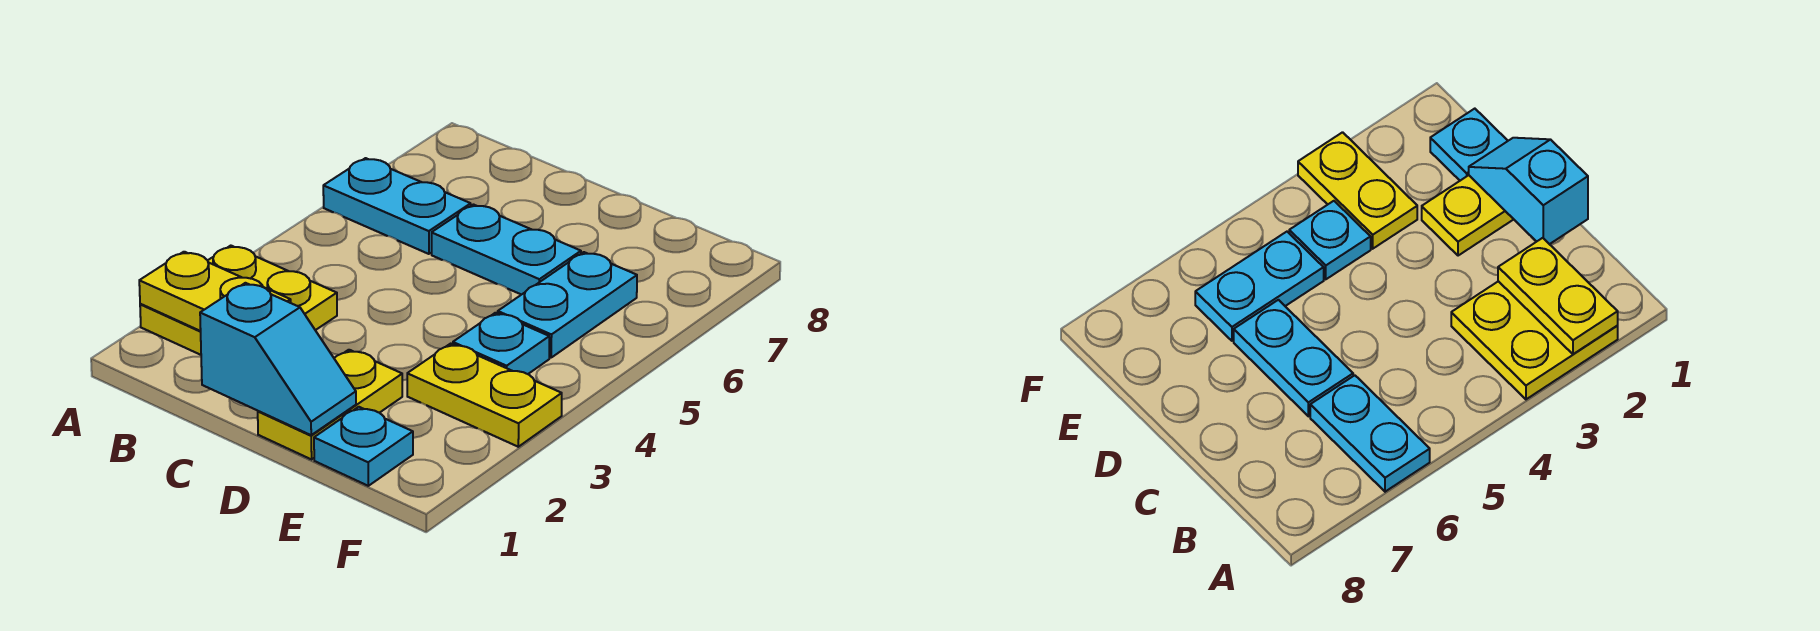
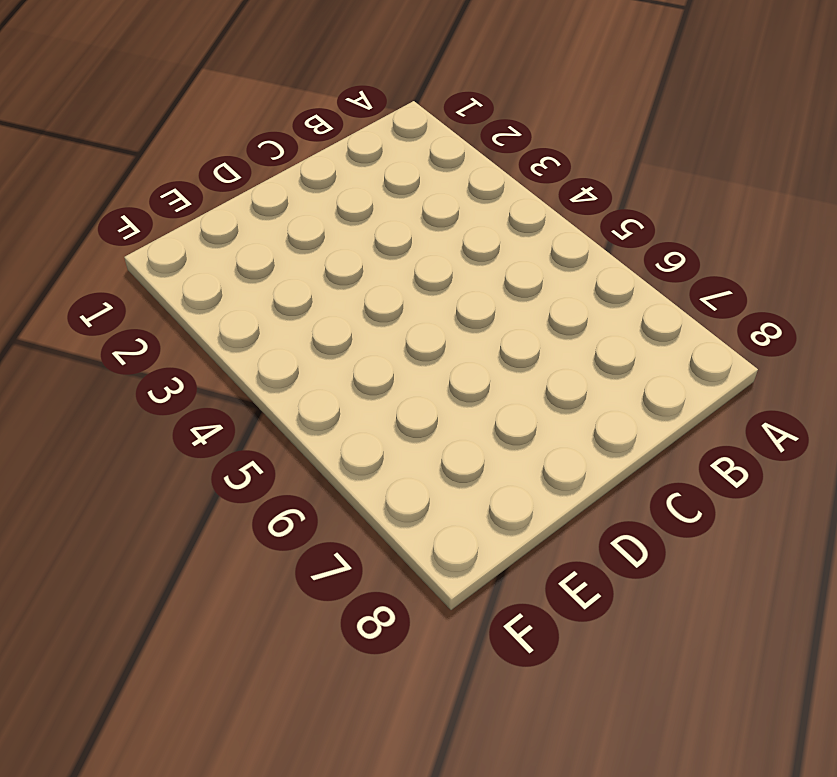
none -> yellow 2x2 plate [140,246,337,355]
none -> cyan 1x2 plate [323,158,471,254]

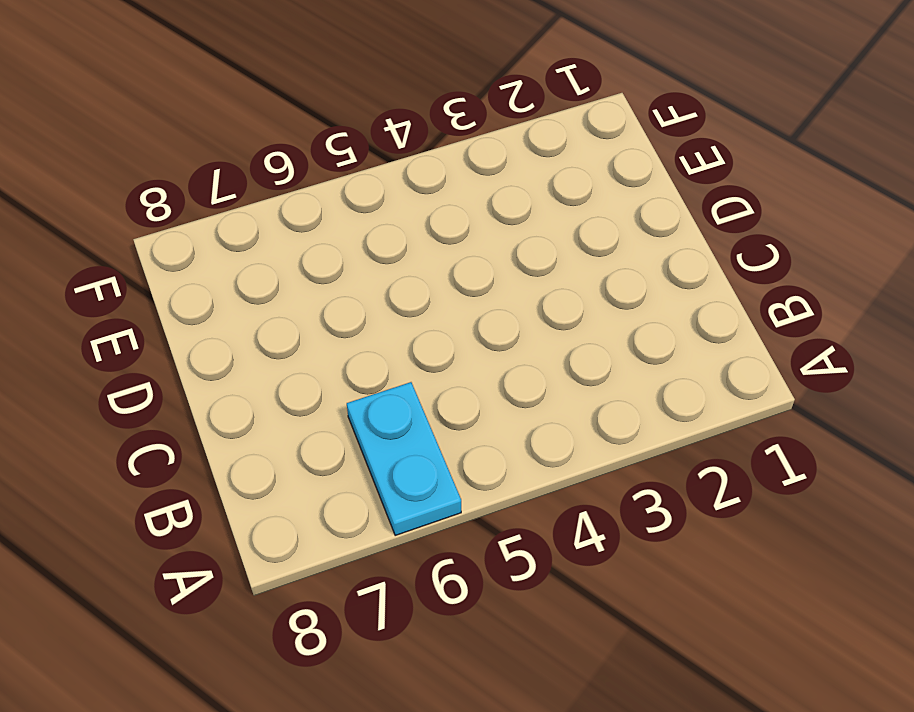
none -> yellow 2x2 plate [140,246,337,355]
none -> cyan 1x2 plate [432,205,581,295]

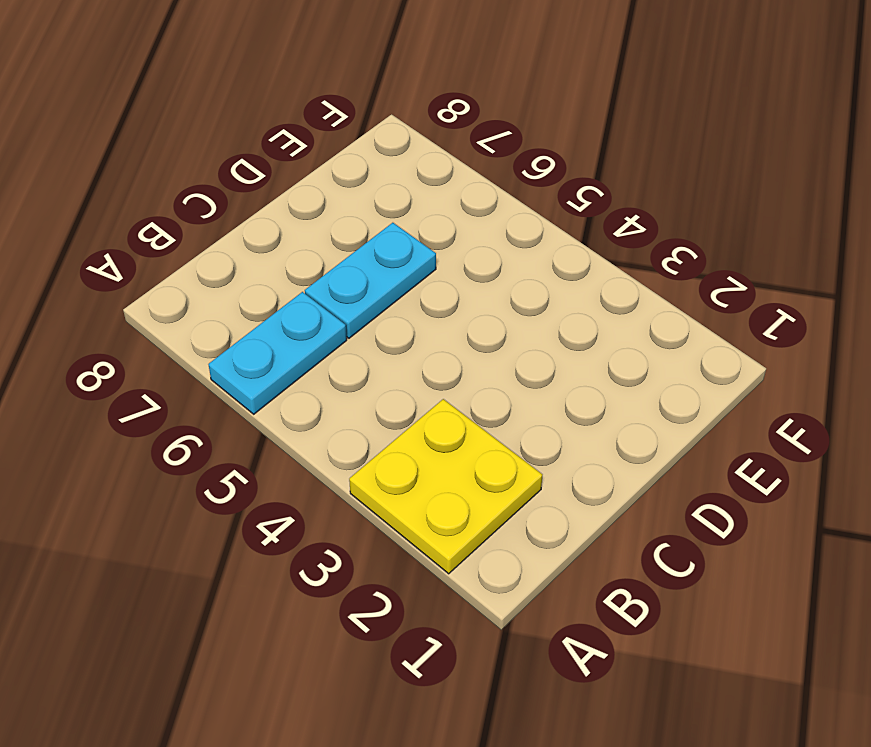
none -> yellow 1x2 plate [258,350,402,459]
none -> cyan 1x1 plate [314,407,413,486]

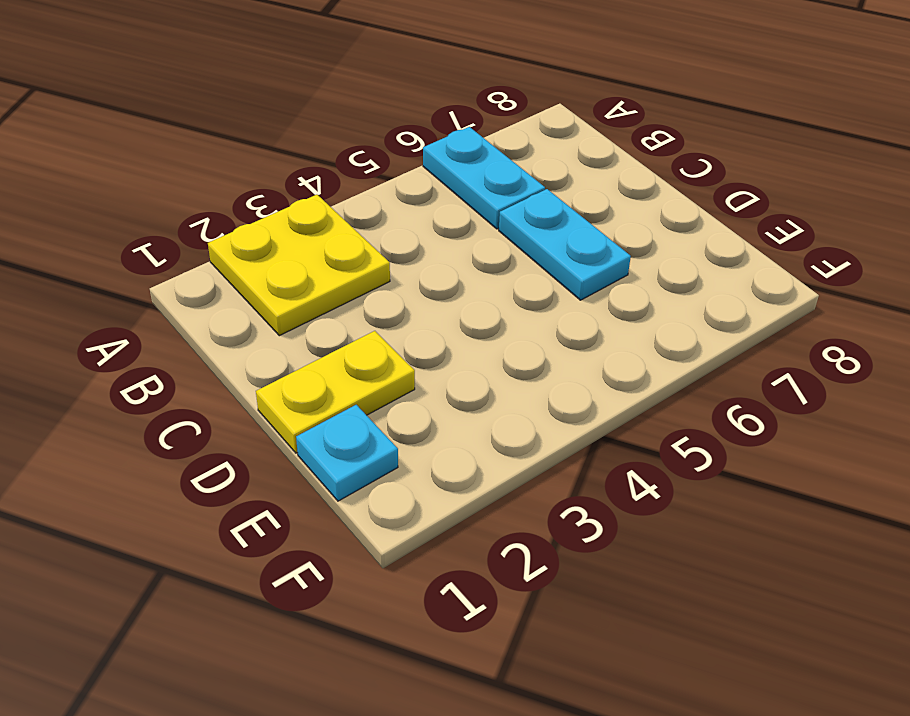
none -> yellow 1x2 plate [407,344,562,447]
none -> cyan 1x1 plate [453,313,549,374]

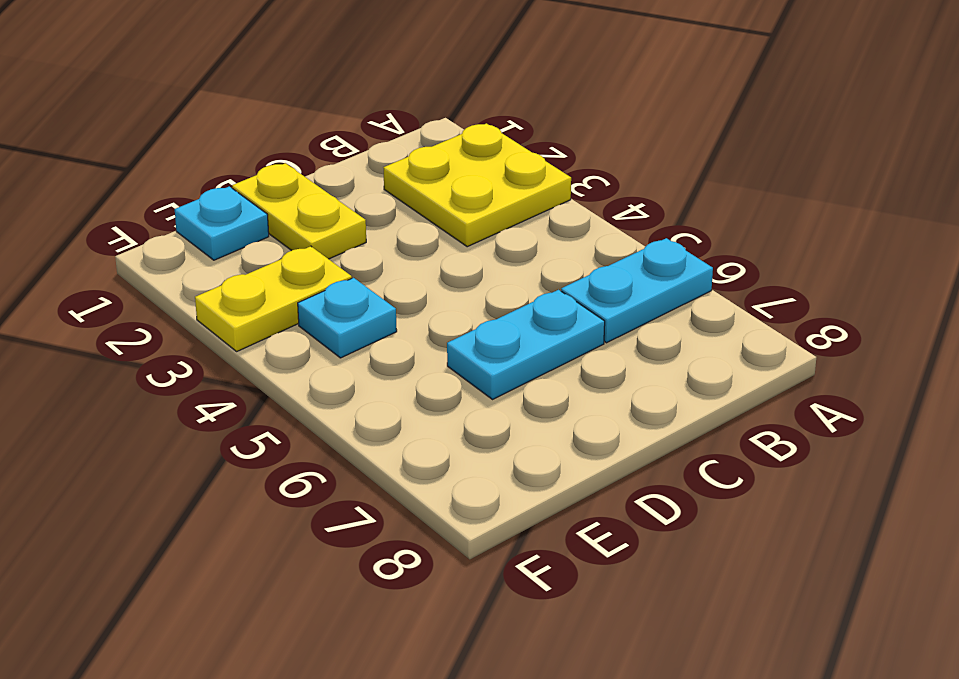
none -> cyan 1x2 plate [498,252,637,358]
none -> yellow 1x2 plate [139,252,291,331]

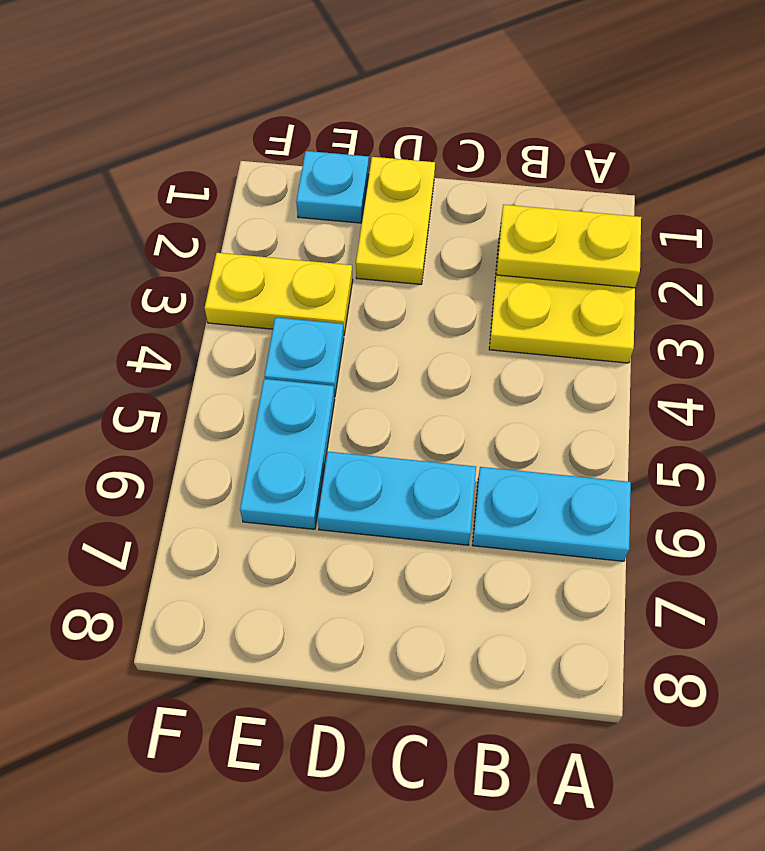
none -> cyan 1x2 slope [200,283,356,435]

